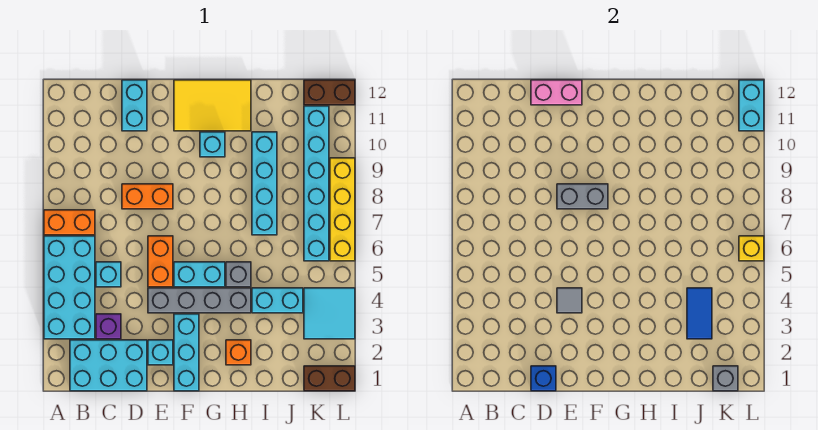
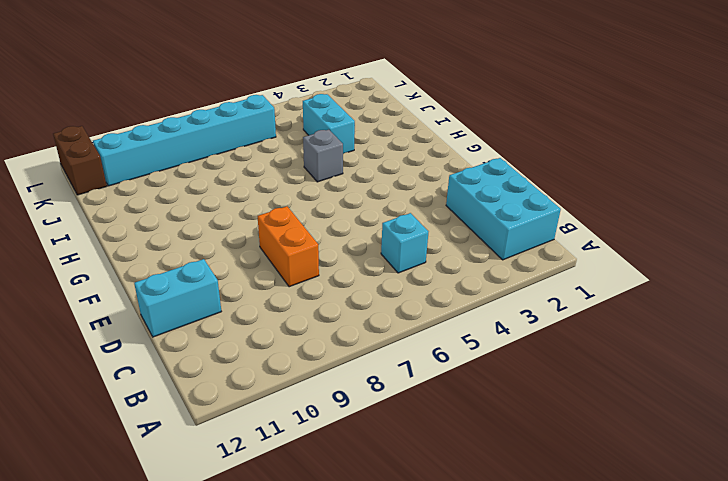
none -> cyan 2x4 brick [44,236,95,339]
none -> orange 1x2 brick [44,210,95,235]
none -> purple 1x1 brick [96,314,121,339]
none -> cyan 1x1 brick [148,340,173,365]

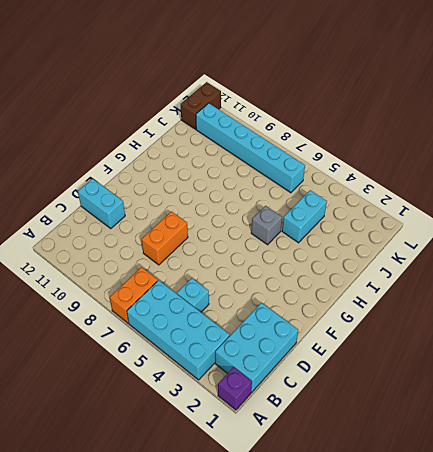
purple 1x1 brick [218,367,252,410] -> purple 1x1 brick moved to [96,314,121,339]
none -> cyan 1x1 brick [148,340,173,365]
none -> grey 1x4 brick [148,288,251,313]
none -> orange 1x2 brick [148,236,173,287]
none -> cyan 1x3 brick [174,314,199,391]

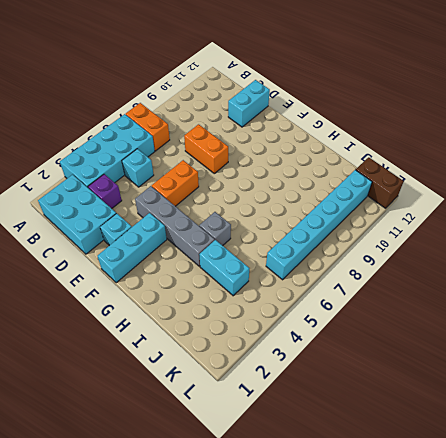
none -> cyan 1x2 brick [174,262,225,287]
none -> yellow 2x3 tile [174,80,251,131]
none -> cyan 1x1 brick [200,132,225,157]
none -> orange 1x1 brick [226,340,251,365]

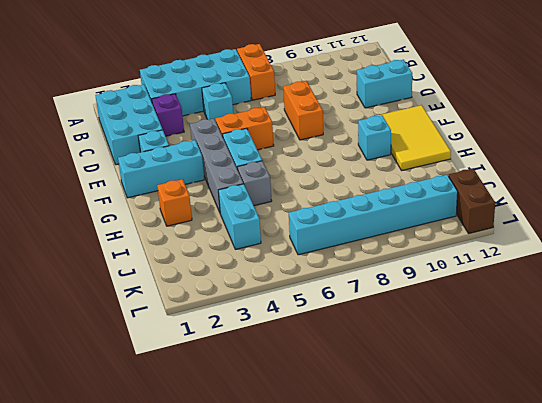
none -> cyan 1x4 brick [252,132,277,235]
none -> brown 1x2 brick [304,366,355,391]
none -> cyan 2x2 tile [304,288,355,339]
none -> yellow 1x4 brick [330,158,355,261]

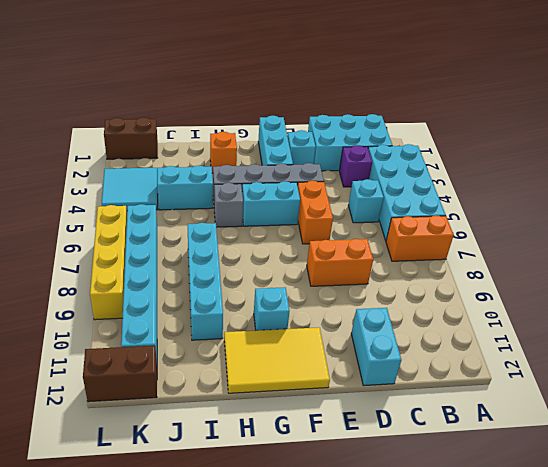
none -> blue 1x1 brick [531,366,556,391]
none -> pink 1x2 brick [531,80,582,105]
none -> grey 1x1 tile [557,288,582,313]
none -> grey 1x2 brick [557,184,608,209]

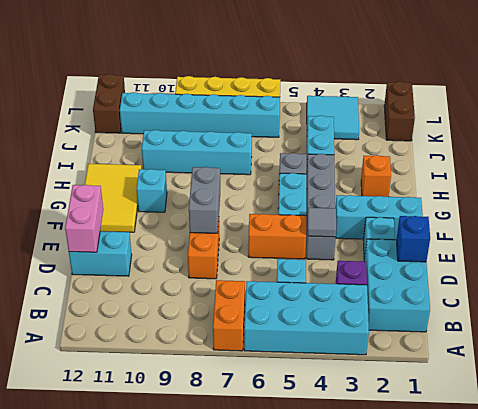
none -> blue 1x2 tile [687,288,712,339]
none -> grey 1x1 brick [713,366,738,391]
none -> yellow 1x1 brick [739,236,764,261]
none -> cyan 1x2 brick [739,80,764,131]

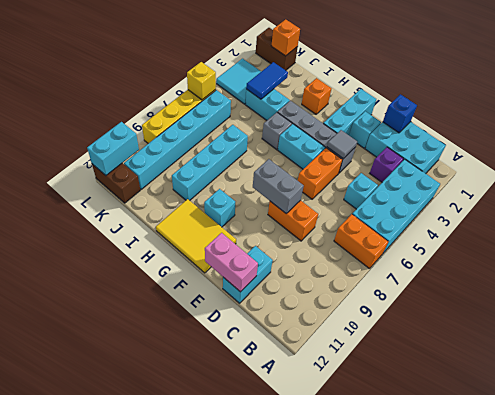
orange 1x1 brick [272,19,300,56] -> grey 1x1 brick [713,366,738,391]

